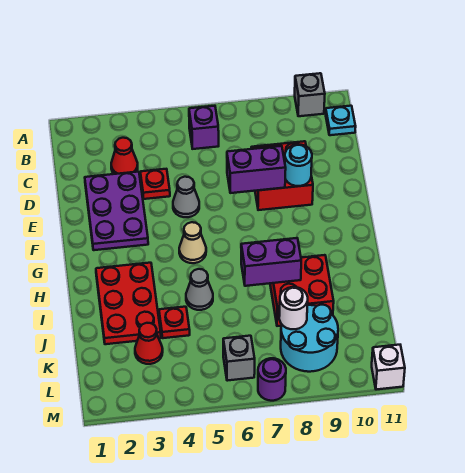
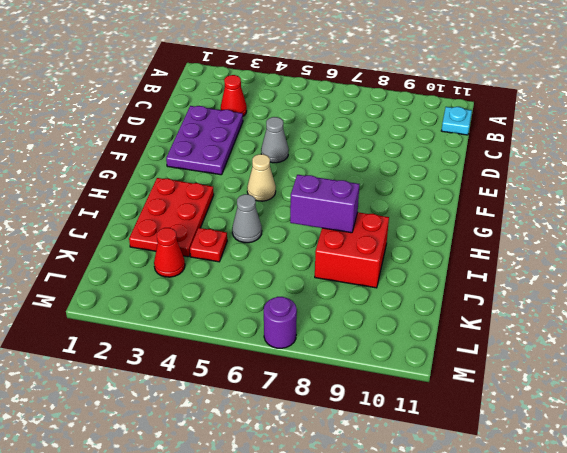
none -> grey 1x1 brick [295,73,325,116]
none -> purple 1x1 brick [189,106,219,149]
none -> red 1x1 plate [140,169,170,199]

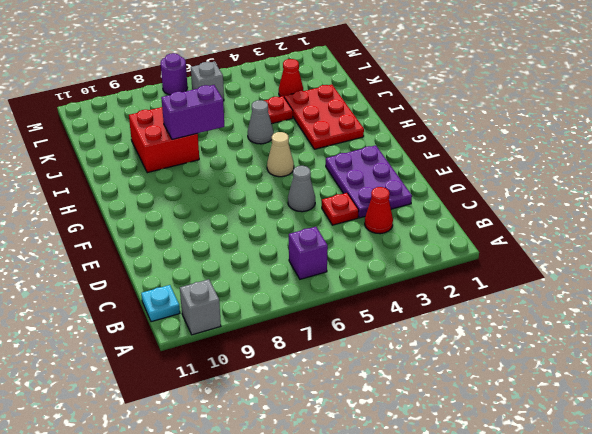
none -> red 2x2 brick [251,141,313,210]
none -> cyan 2x2 round brick [281,305,338,372]
none -> white 1x1 brick [372,345,405,390]

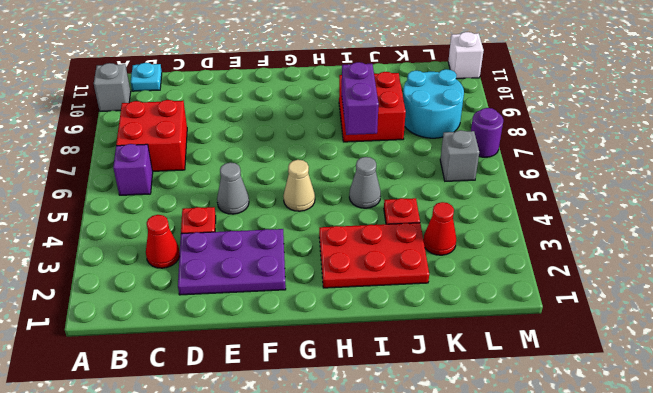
red 2x2 brick [116,100,187,171] -> red 2x2 brick moved to [251,141,313,210]
none -> purple 1x2 brick [227,146,286,193]
none -> cyan 1x1 round brick [285,145,312,186]
none -> white 1x1 round brick [279,287,308,329]

